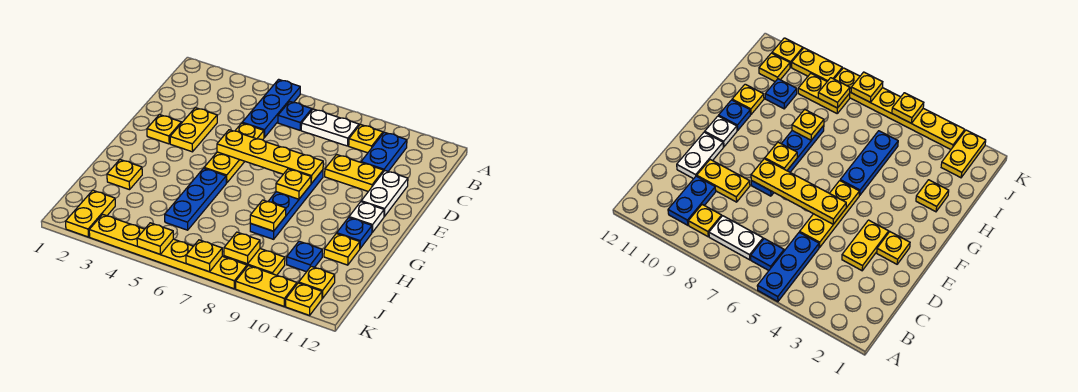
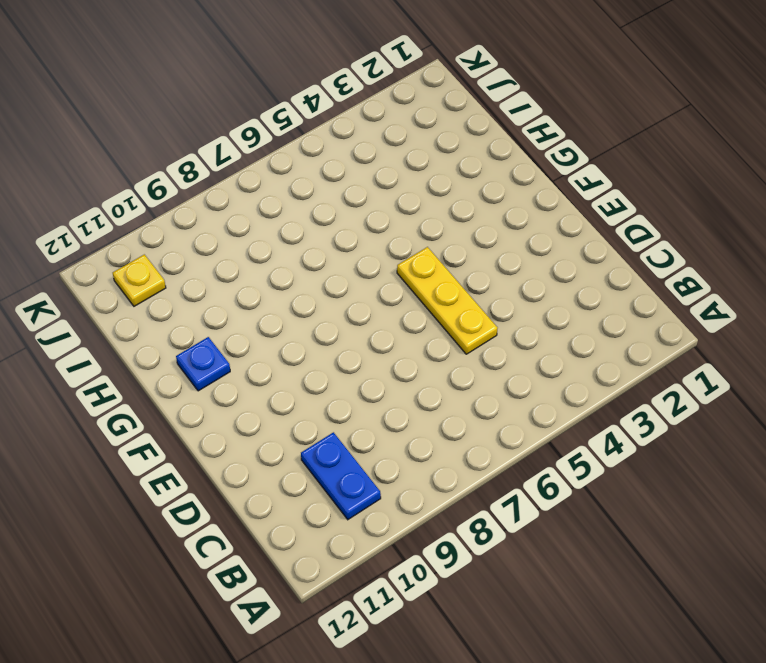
none -> blue 1x3 plate [242,79,300,137]
none -> blue 1x1 plate [278,101,312,130]
none -> white 1x2 plate [301,109,359,146]

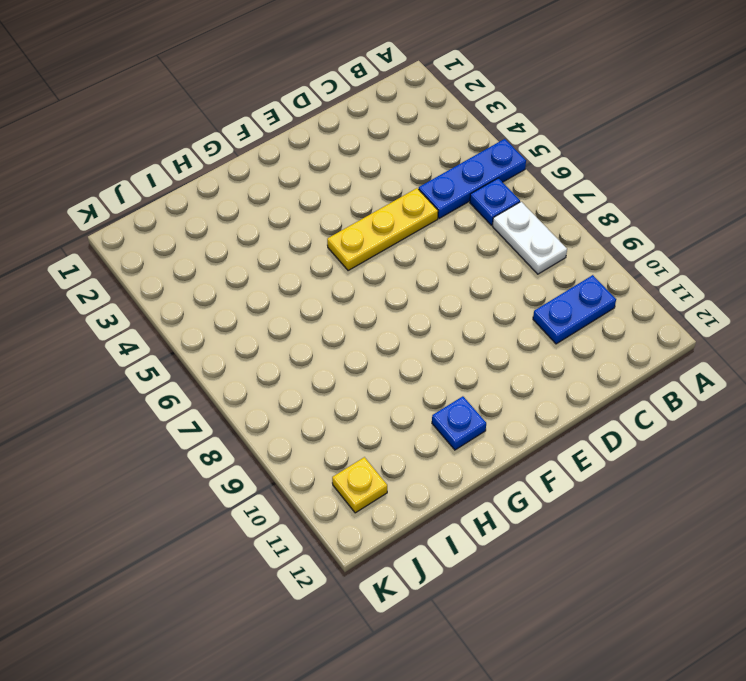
none -> yellow 1x1 plate [349,125,383,153]
none -> yellow 1x2 plate [170,108,217,152]
none -> yellow 1x2 plate [325,155,384,191]

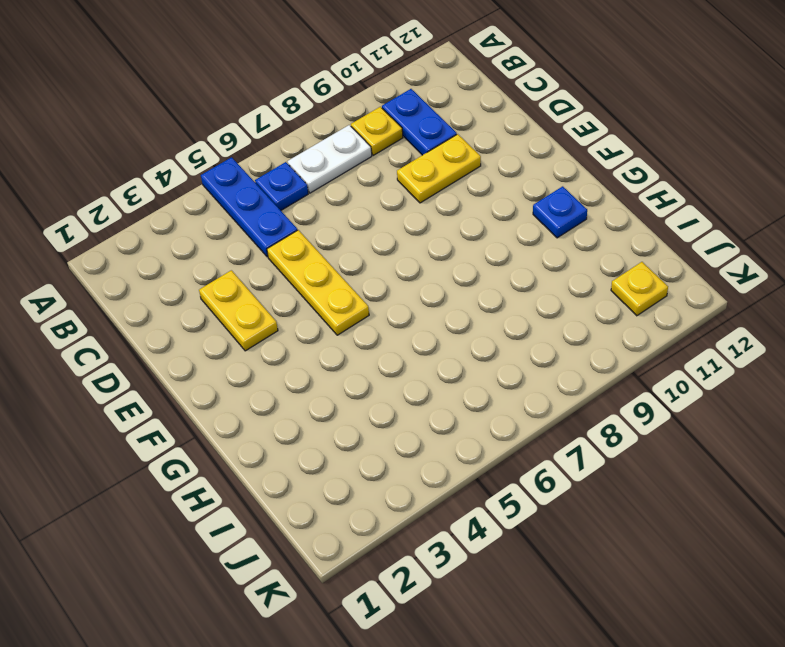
none -> white 1x2 plate [361,171,408,216]
none -> yellow 1x1 plate [147,115,181,144]
none -> blue 1x4 plate [250,170,323,239]

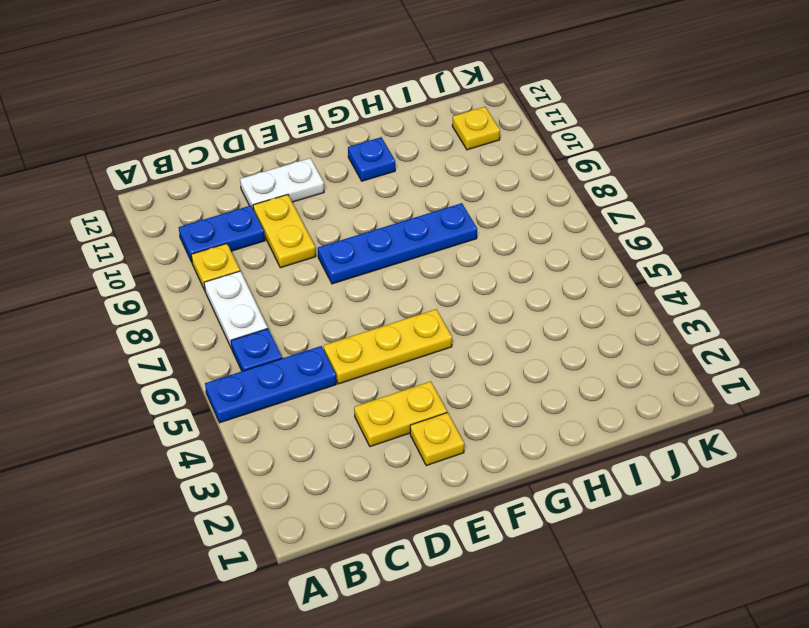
none -> white 1x1 plate [349,202,384,232]
none -> blue 1x3 plate [165,168,226,230]
none -> yellow 1x1 plate [107,160,142,190]

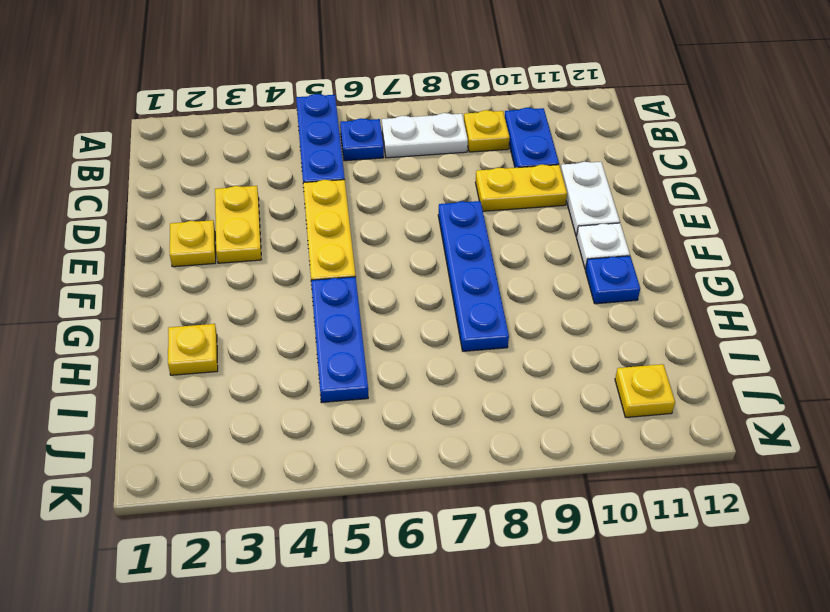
none -> yellow 1x1 plate [324,233,360,265]
none -> blue 1x1 plate [287,241,322,272]
none -> yellow 1x2 plate [65,190,115,237]

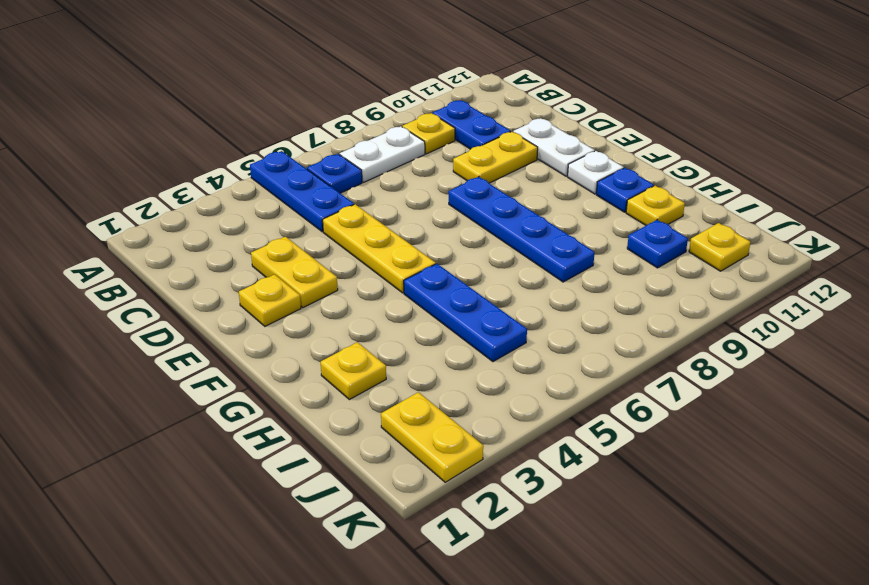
none -> yellow 1x2 plate [224,249,285,275]
none -> yellow 1x6 plate [89,214,247,289]
none -> yellow 1x2 plate [236,265,297,306]

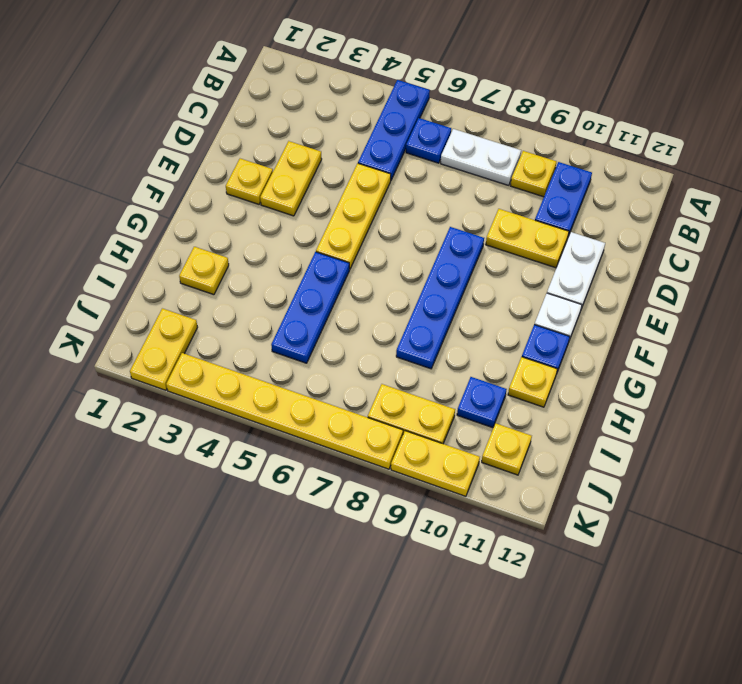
none -> yellow 1x1 plate [286,283,322,315]
none -> yellow 1x4 plate [217,130,323,184]
none -> yellow 1x1 plate [276,169,311,199]

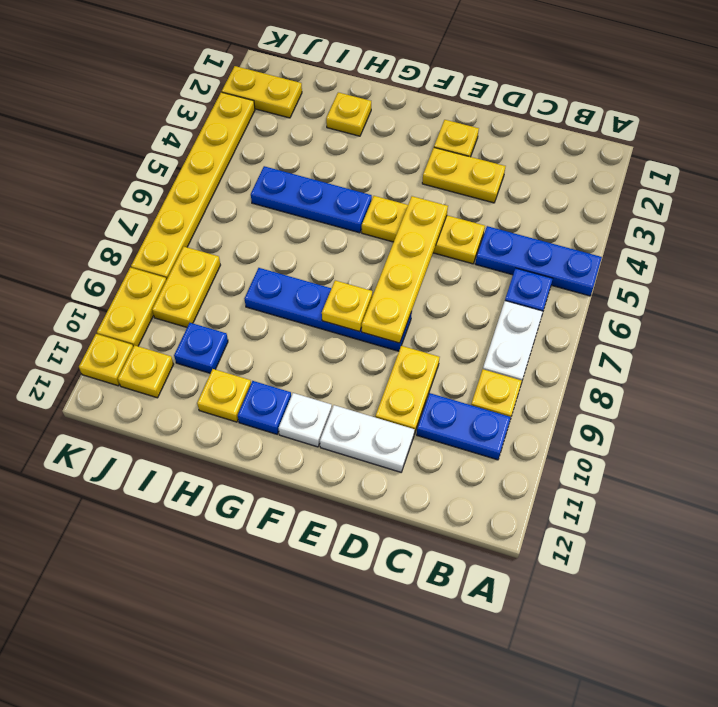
none -> yellow 1x1 plate [250,200,286,231]
none -> yellow 1x1 plate [224,232,260,264]
none -> yellow 1x1 plate [137,223,173,254]

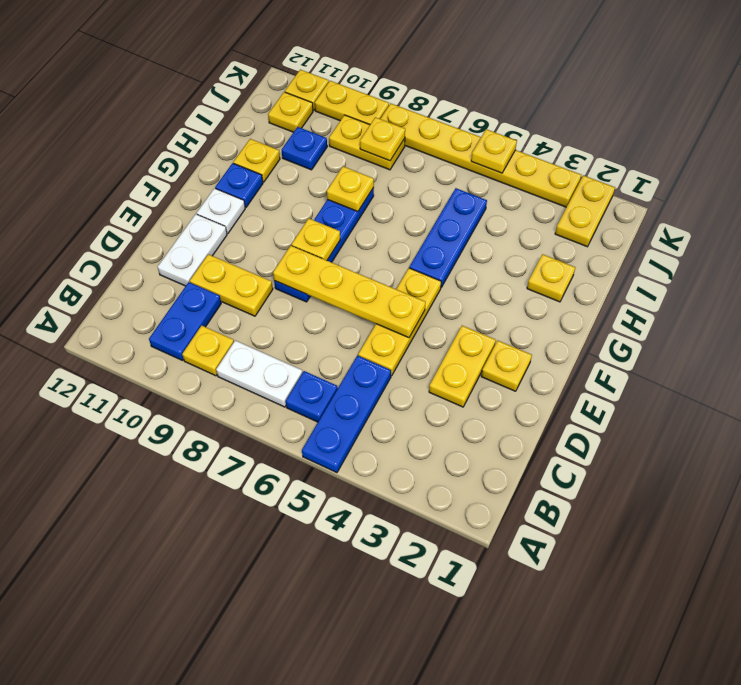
none -> yellow 1x1 plate [186,240,222,272]

